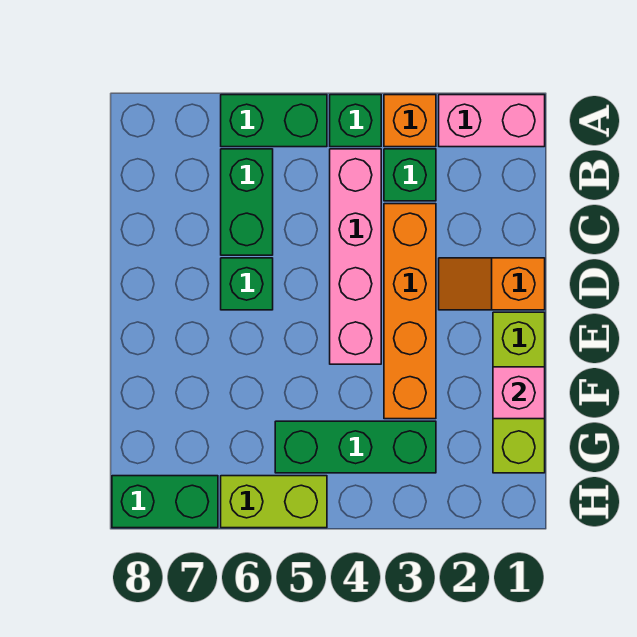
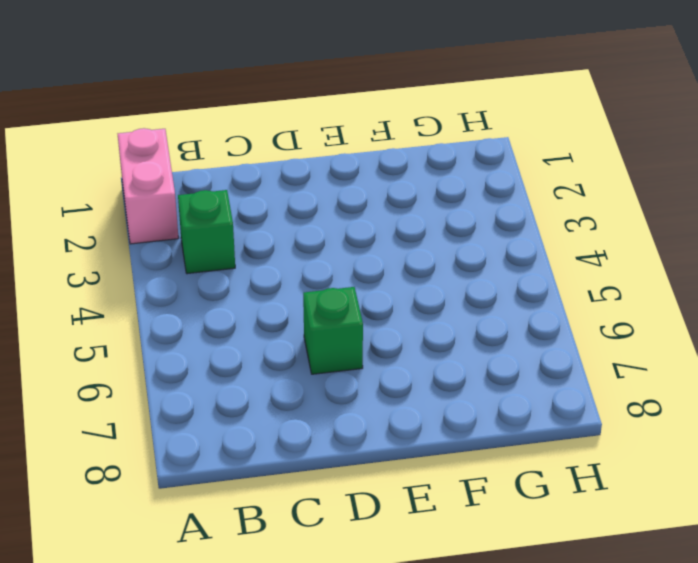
none -> orange 1x1 brick [384,95,436,147]
none -> green 1x1 brick [330,95,381,147]
none -> green 1x2 brick [221,95,327,147]

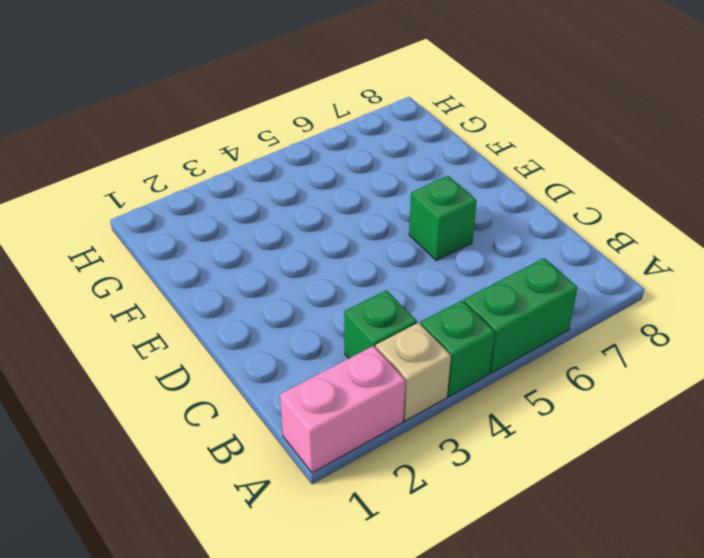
tan 1x1 brick [376,323,451,421] -> orange 1x1 brick [384,95,436,147]
none -> pink 1x4 brick [330,149,381,364]
none -> green 1x2 brick [221,149,273,255]
none -> orange 1x4 brick [384,204,436,419]

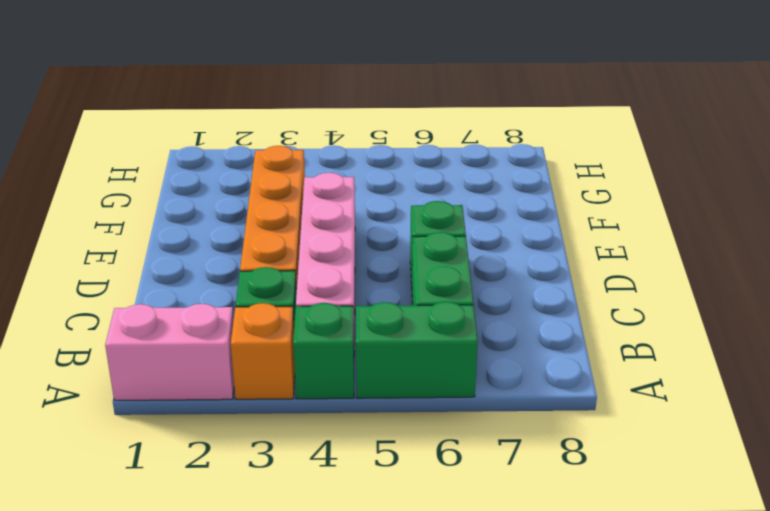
none -> orange 1x2 slope [439,258,545,310]
none -> lime 1x3 brick [493,312,545,473]
none -> green 1x3 brick [275,421,436,473]

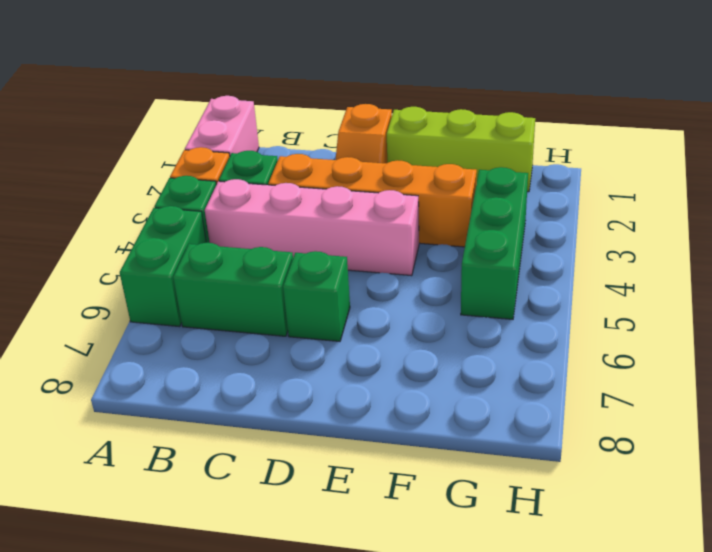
none -> lime 1x2 brick [221,476,327,528]
none -> green 1x2 brick [112,476,218,528]
none -> pink 1x1 brick [493,367,545,419]

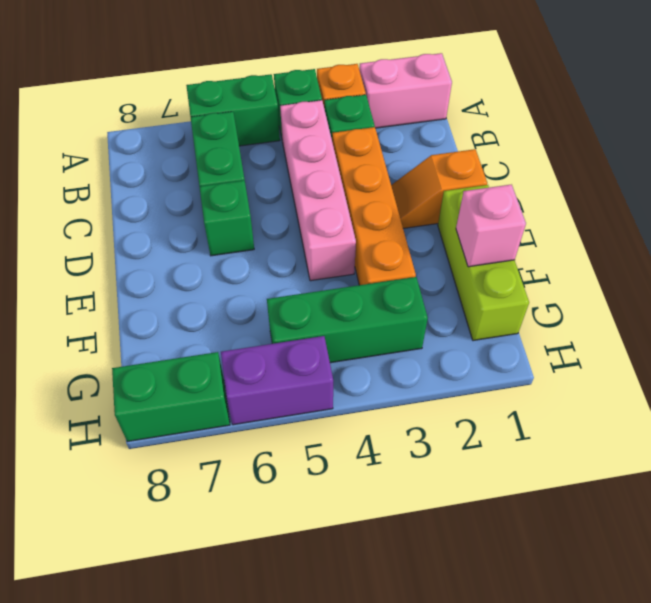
purple 1x2 brick [221,336,333,425] -> lime 1x2 brick [221,476,327,528]

